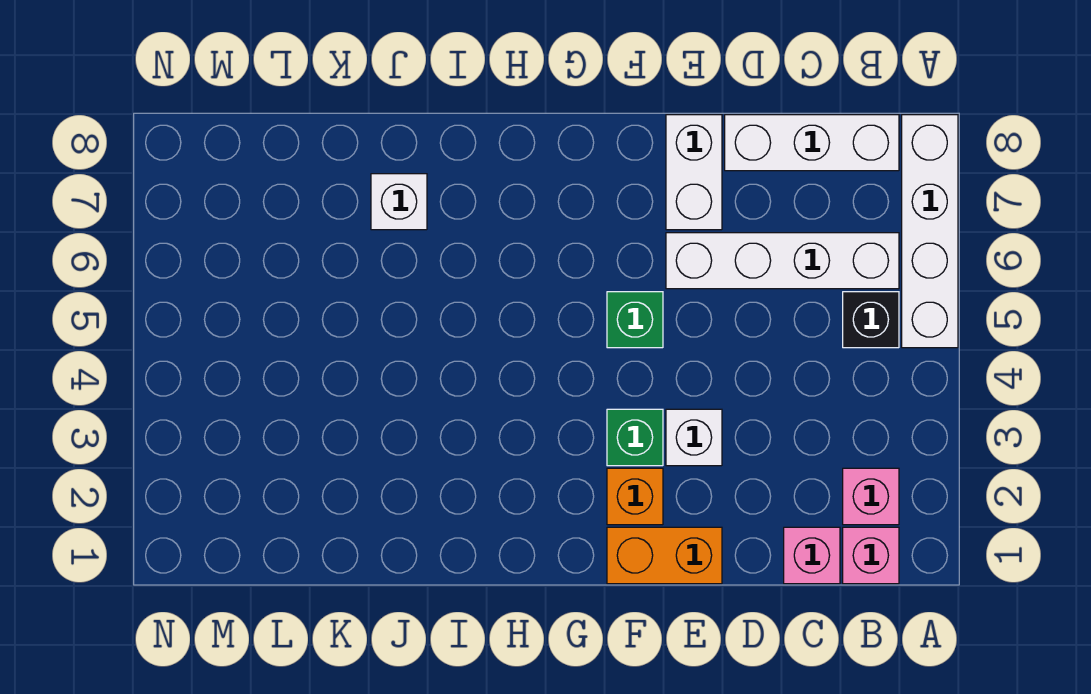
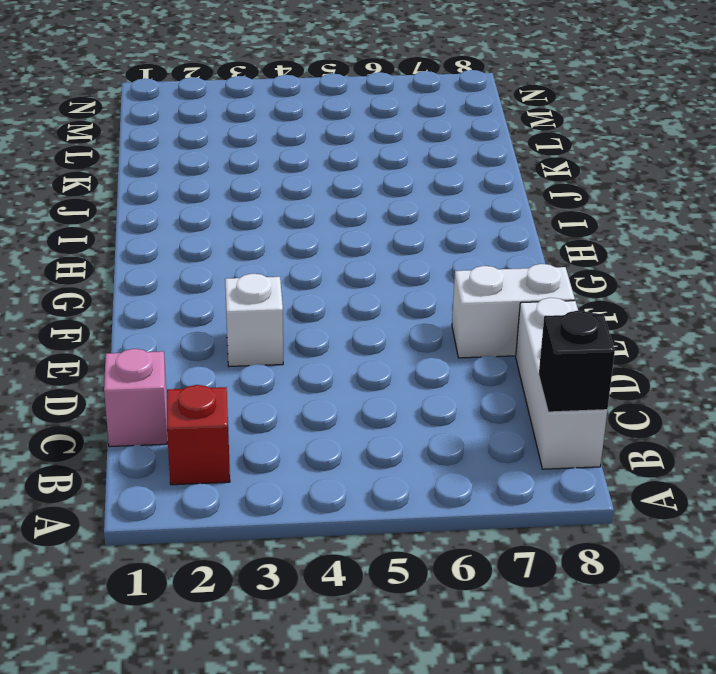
red 1x1 brick [167,385,230,485] -> pink 1x1 brick [843,468,899,525]
black 1x1 brick [539,311,615,412] -> black 1x1 brick moved to [843,292,899,348]
none -> white 1x4 brick [902,115,958,348]
none -> pink 1x1 brick [843,527,899,584]
none -> white 1x4 brick [666,233,899,289]

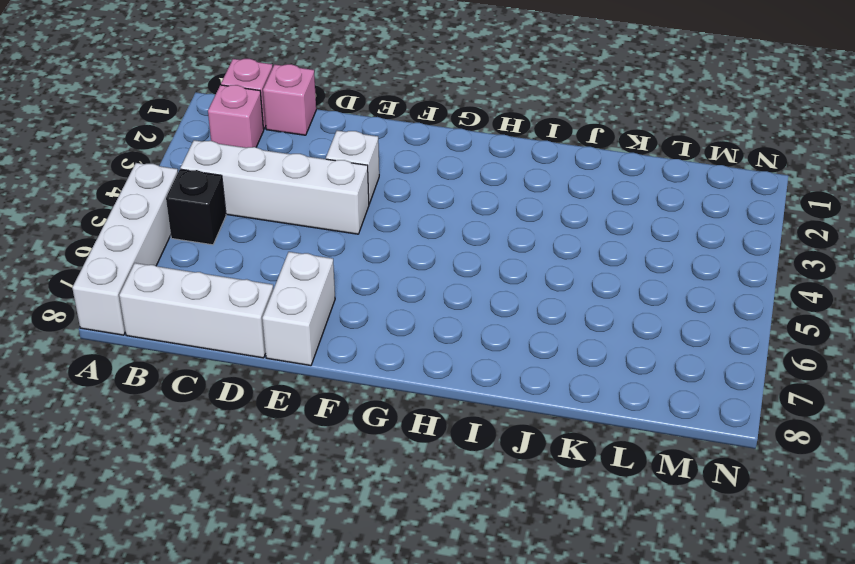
white 1x4 brick [180,140,369,234] -> white 1x4 brick moved to [666,233,899,289]
none -> orange 1x2 brick [607,527,722,584]
none -> orange 1x1 brick [607,468,663,525]
none -> green 1x1 brick [607,409,663,466]

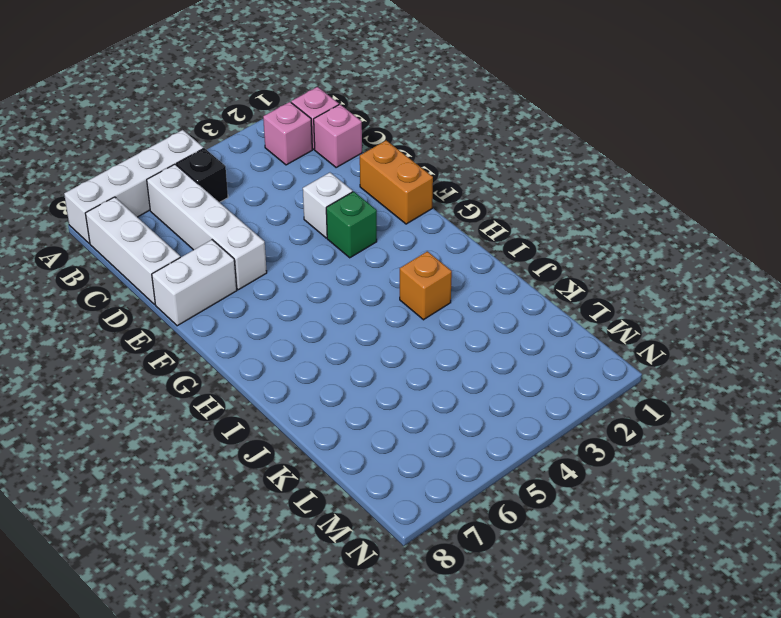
orange 1x1 brick [400,251,452,320] -> orange 1x1 brick moved to [607,468,663,525]
none -> green 1x1 brick [607,292,663,348]
none -> white 1x1 brick [371,174,427,230]

